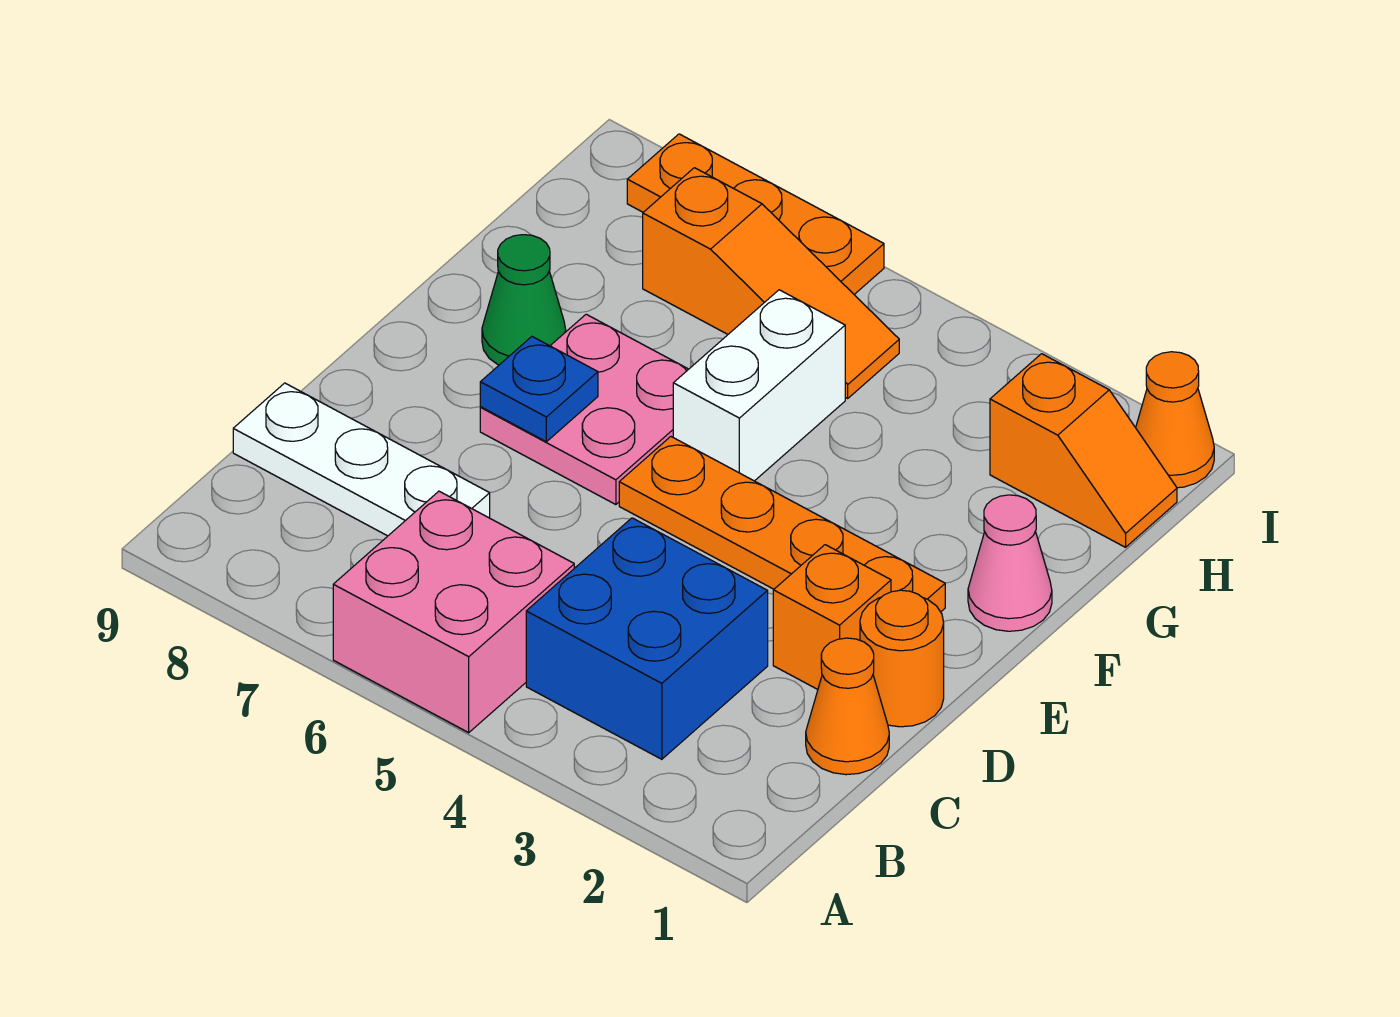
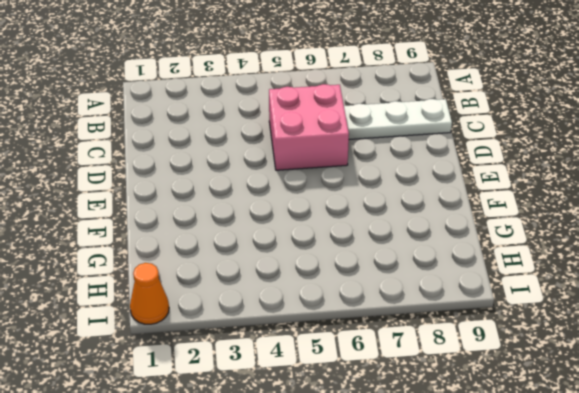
pink 2x2 brick [269,84,349,170] -> pink 2x2 brick moved to [333,491,574,733]
none -> blue 2x2 brick [526,518,768,759]
none -> orange 1x1 cone [806,638,889,775]
none -> orange 1x1 round brick [860,590,944,727]

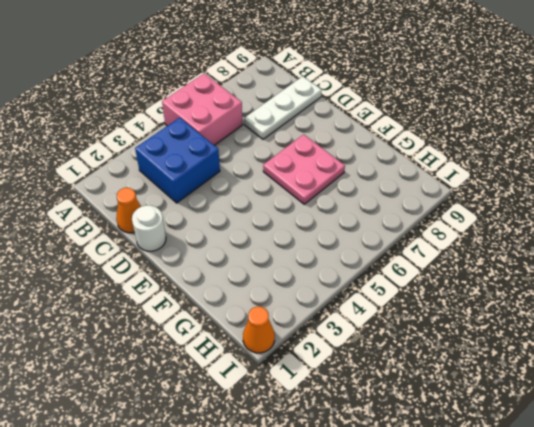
white 1x1 round brick [132,205,166,251] -> orange 1x1 round brick [860,590,944,727]
none -> orange 1x1 brick [773,545,891,689]
none -> orange 1x4 plate [619,437,945,612]
none -> pink 1x1 cone [968,495,1052,631]

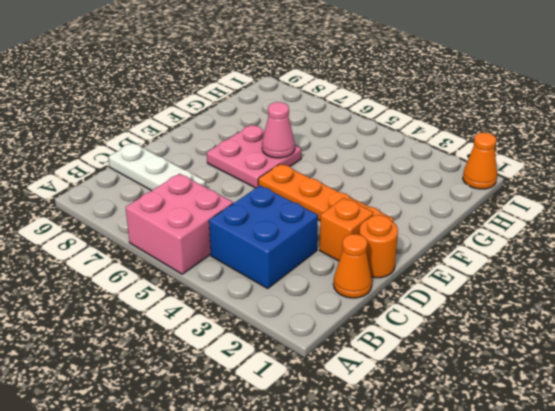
pink 1x1 cone [262,102,295,158] -> pink 1x1 cone moved to [968,495,1052,631]
none -> white 1x2 brick [673,290,845,481]
none -> green 1x1 cone [482,235,566,365]
none -> orange 1x2 slope [990,354,1177,547]

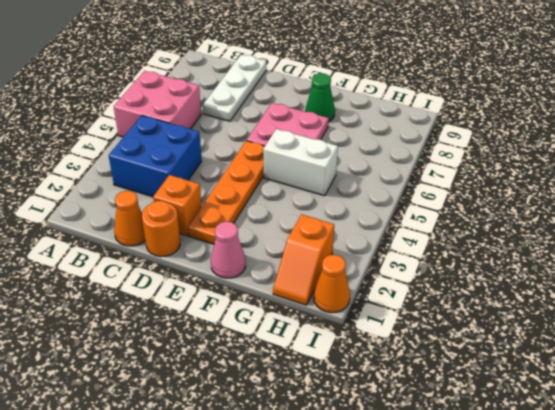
none -> orange 1x3 slope [643,168,899,398]
none -> orange 1x3 plate [627,134,884,294]
none -> blue 1x1 plate [480,337,598,442]

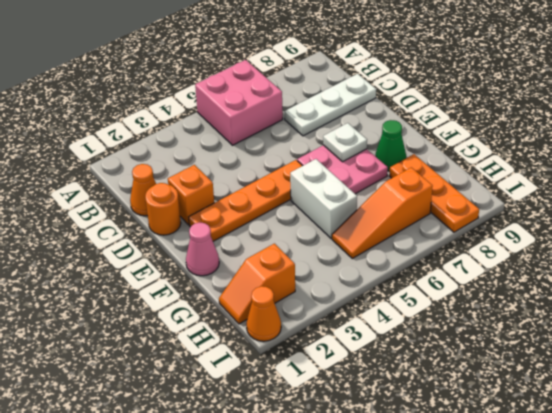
white 1x1 plate [323,123,367,162] -> blue 1x1 plate [480,337,598,442]
orange 1x3 plate [390,154,479,232] -> orange 1x3 plate turned to [627,134,884,294]
none -> blue 2x2 brick [526,518,768,759]

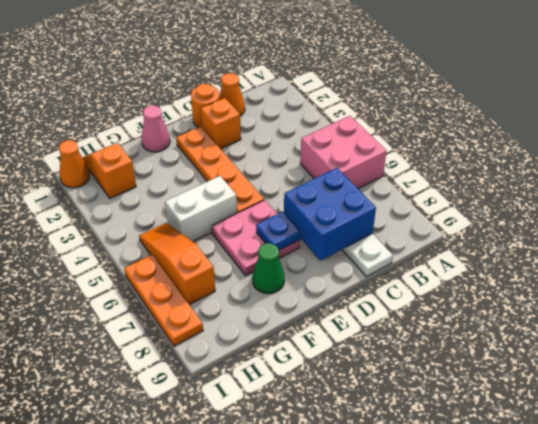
blue 2x2 brick [284,168,376,261] -> blue 2x2 brick moved to [526,518,768,759]

